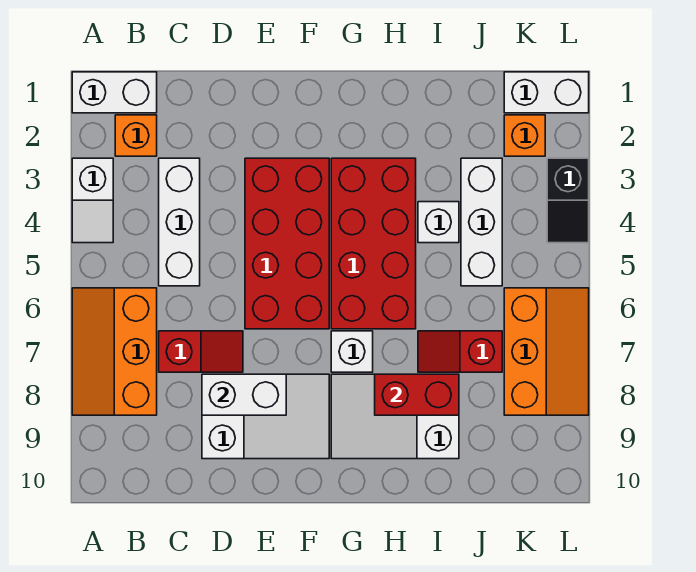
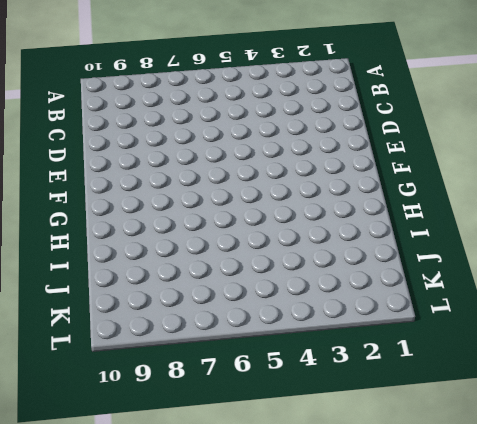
none -> white 1x2 brick [72,72,157,113]
none -> white 1x2 slope [72,158,113,243]
none -> orange 2x3 slope [72,288,157,415]

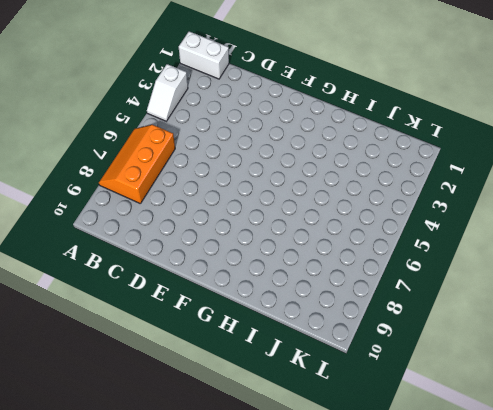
none -> orange 1x1 brick [115,115,157,156]
none -> white 1x3 brick [159,158,200,286]
none -> red 1x2 slope [159,331,243,372]

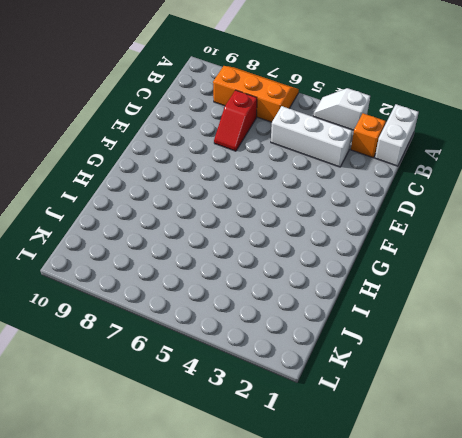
none -> white 2x3 slope [202,374,329,459]
none -> red 2x4 brick [245,158,329,329]
none -> red 2x4 brick [331,158,416,329]

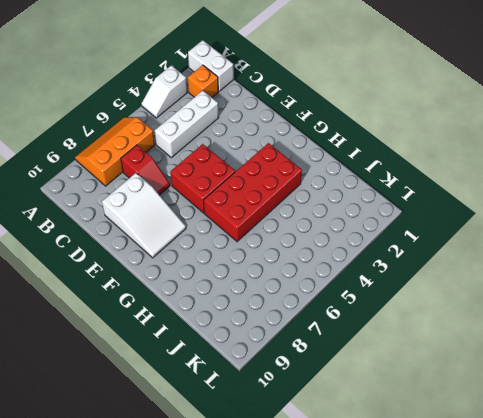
red 2x2 brick [170,144,235,213] -> red 2x4 brick [245,158,329,329]
none -> white 1x1 brick [331,331,373,372]
none -> white 2x3 slope [331,374,459,459]
none -> white 1x1 brick [418,202,459,243]

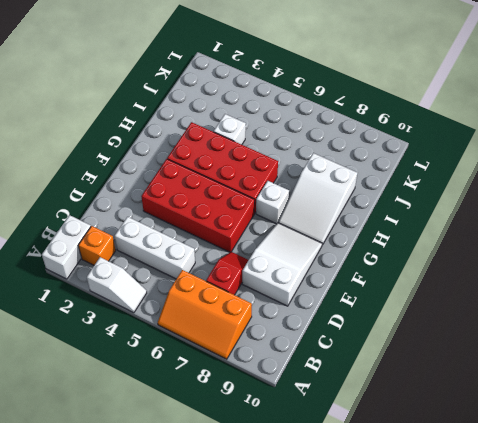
none -> red 1x2 slope [418,331,502,372]
none -> white 1x3 brick [461,158,502,286]
none -> white 1x2 brick [504,72,589,113]

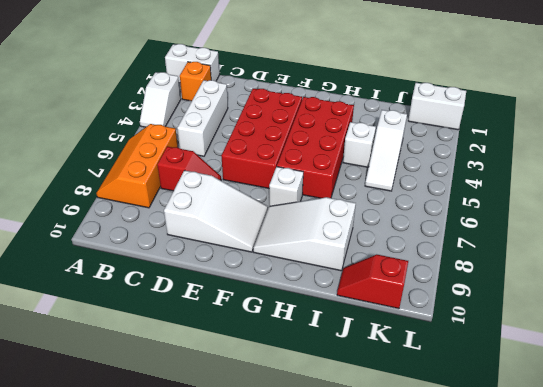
white 1x3 slope [365,110,407,191] -> white 1x3 brick [461,158,502,286]
red 1x2 slope [337,255,408,309] -> red 1x2 slope moved to [418,331,502,372]
none -> orange 1x1 brick [504,115,545,156]
none -> orange 2x3 slope [504,288,589,415]
none -> black 1x2 slope [547,158,589,243]

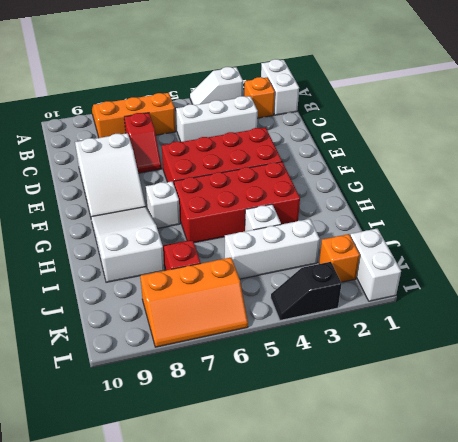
none -> white 1x2 brick [202,374,286,415]
none -> red 1x2 brick [375,374,459,415]

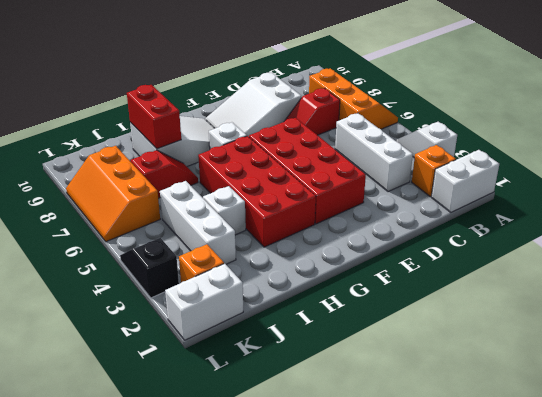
red 1x2 brick [127,85,181,149] -> red 1x2 brick turned to [375,374,459,415]
none -> white 1x2 brick [202,374,286,415]

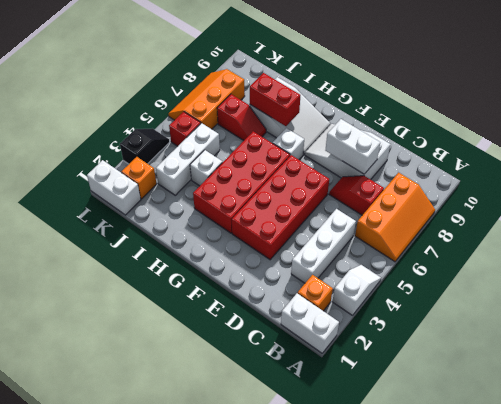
red 1x1 brick [169,112,201,146] -> none

